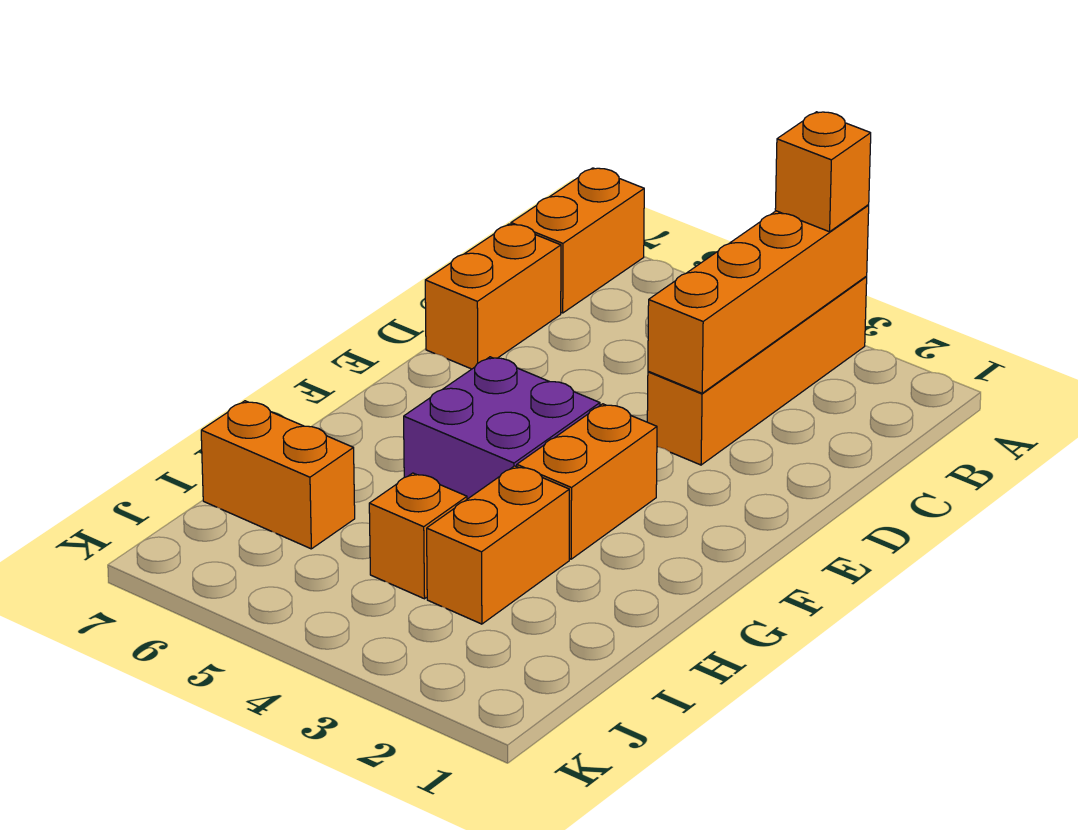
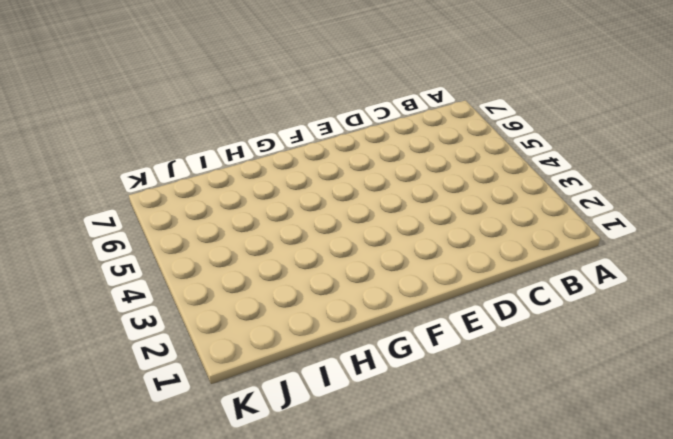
none -> orange 1x4 brick [647,277,867,465]
none -> orange 1x2 brick [511,168,644,313]

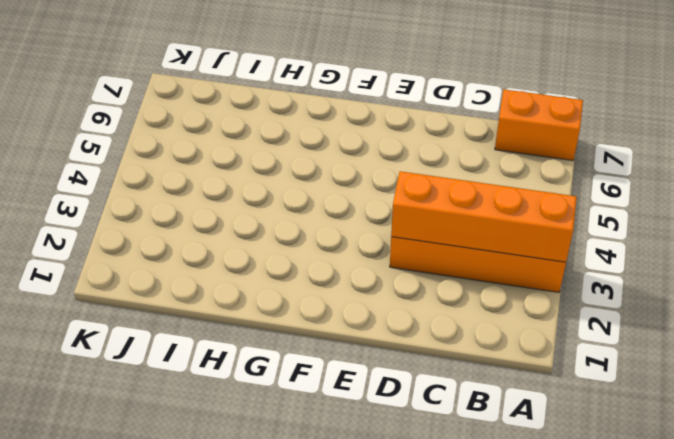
none -> orange 1x2 brick [425,224,561,369]
none -> orange 1x2 brick [517,404,657,559]

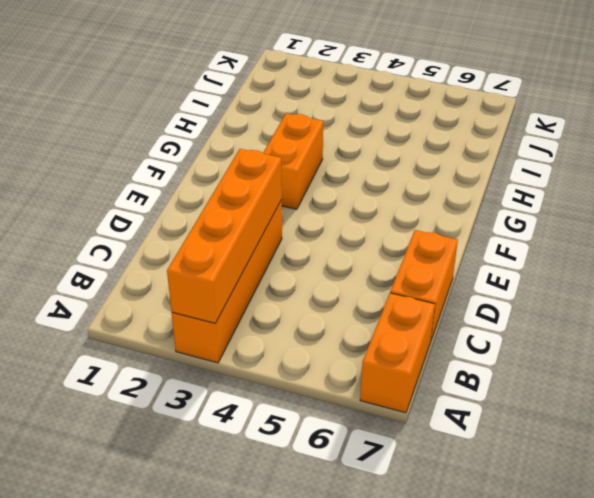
none -> purple 2x2 brick [404,357,600,499]
none -> orange 1x2 brick [427,466,569,624]

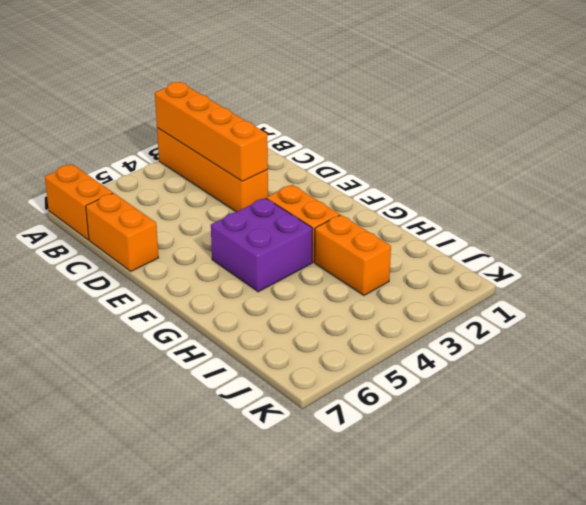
none -> orange 1x1 brick [369,473,467,599]
none -> orange 1x2 brick [201,401,355,549]

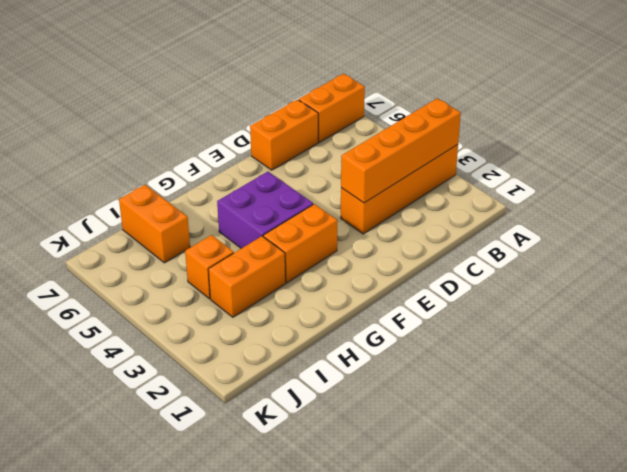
none -> orange 1x1 brick [775,112,871,232]

